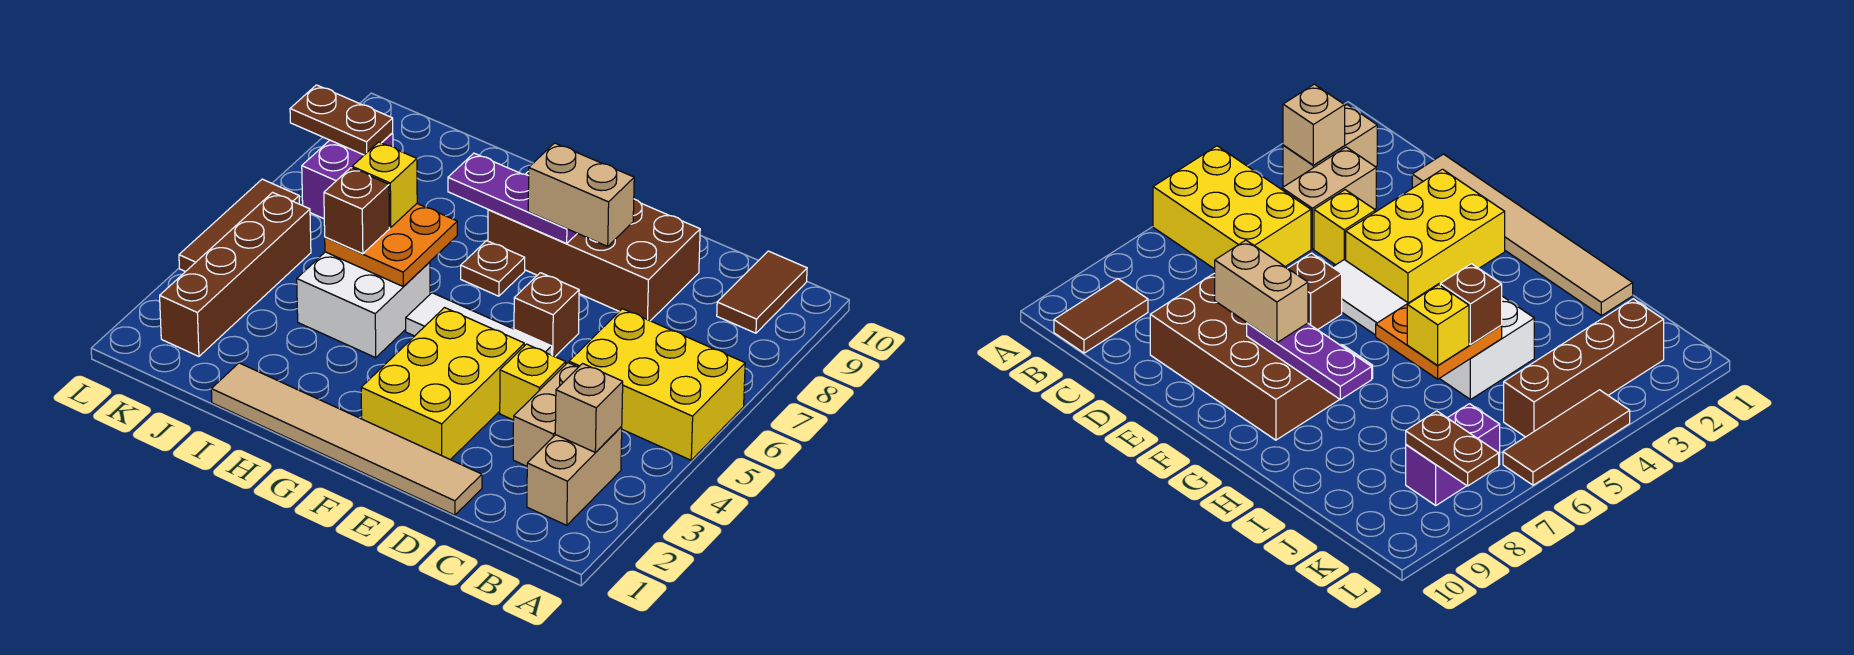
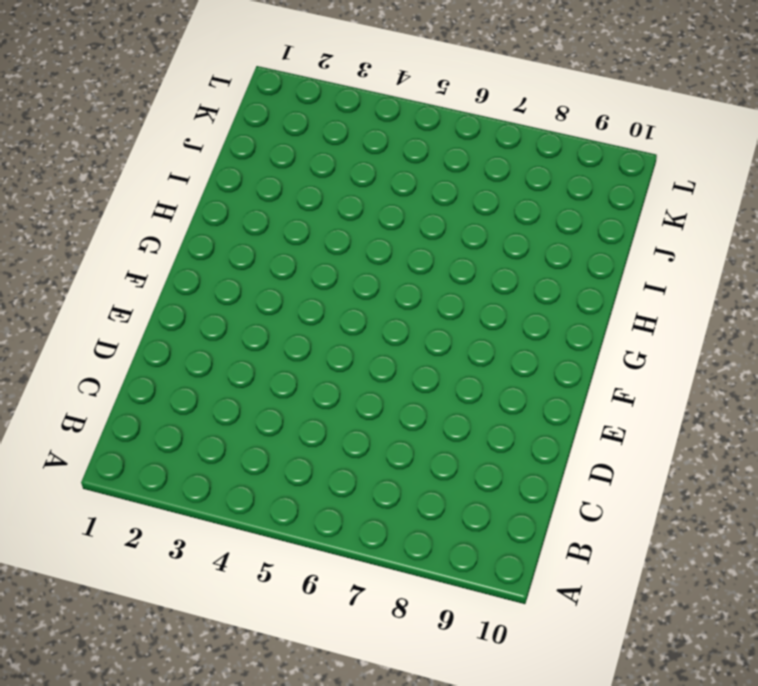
none -> yellow 2x3 brick [569,309,745,460]
none -> tan 1x2 brick [527,427,622,525]
none -> brown 1x2 tile [717,251,807,333]

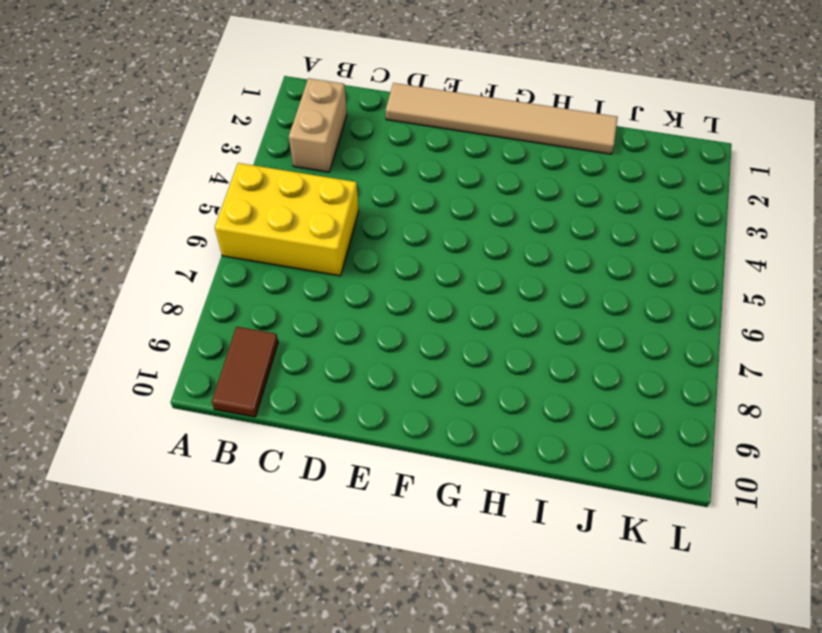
none -> tan 1x2 brick [513,363,578,466]
none -> yellow 1x1 brick [500,344,566,420]
none -> brown 2x4 brick [488,171,700,321]

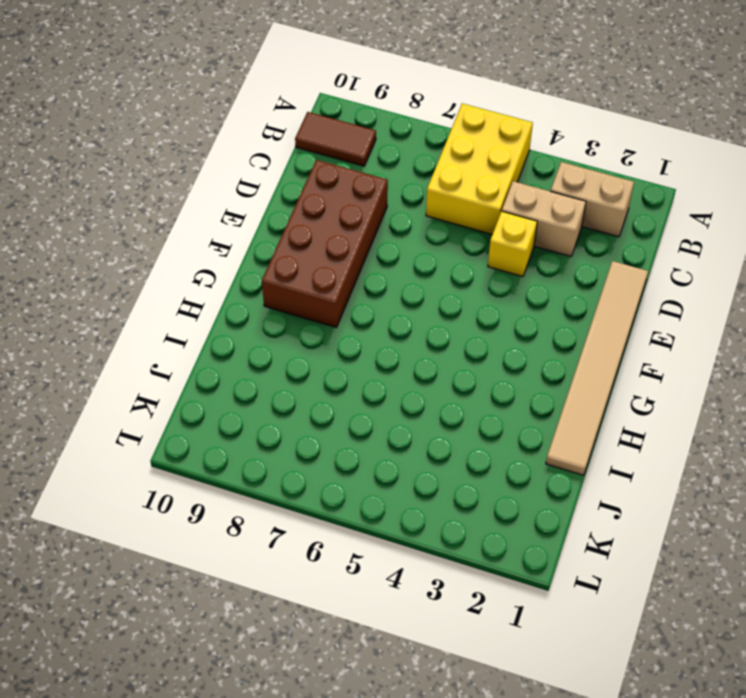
none -> yellow 2x3 brick [361,308,524,460]
none -> white 1x3 tile [406,293,552,355]
none -> brown 1x1 brick [514,273,579,357]

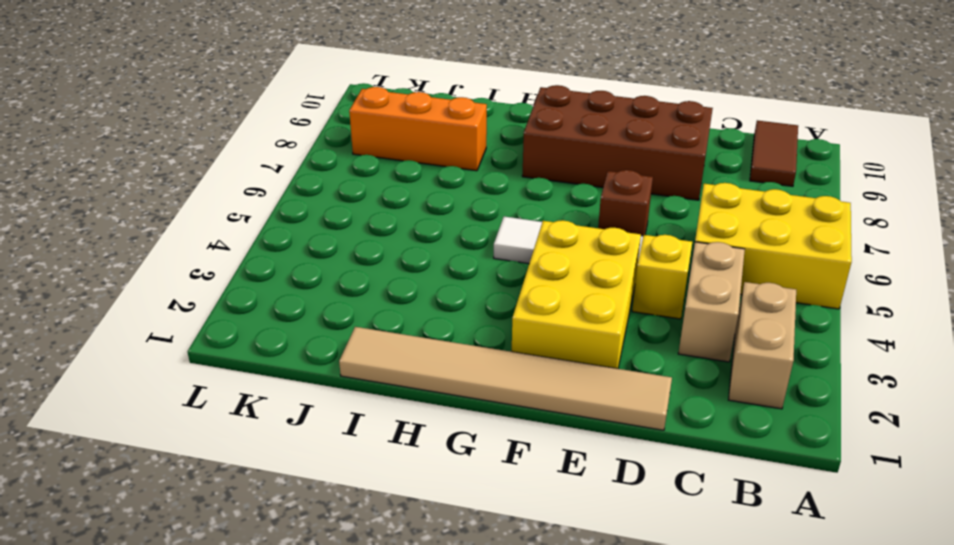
orange 1x3 brick [349,87,487,171] -> purple 1x2 brick [302,133,393,219]
none -> brown 1x1 plate [461,241,525,296]
none -> white 2x2 brick [297,252,430,358]
none -> brown 1x4 brick [160,192,311,356]

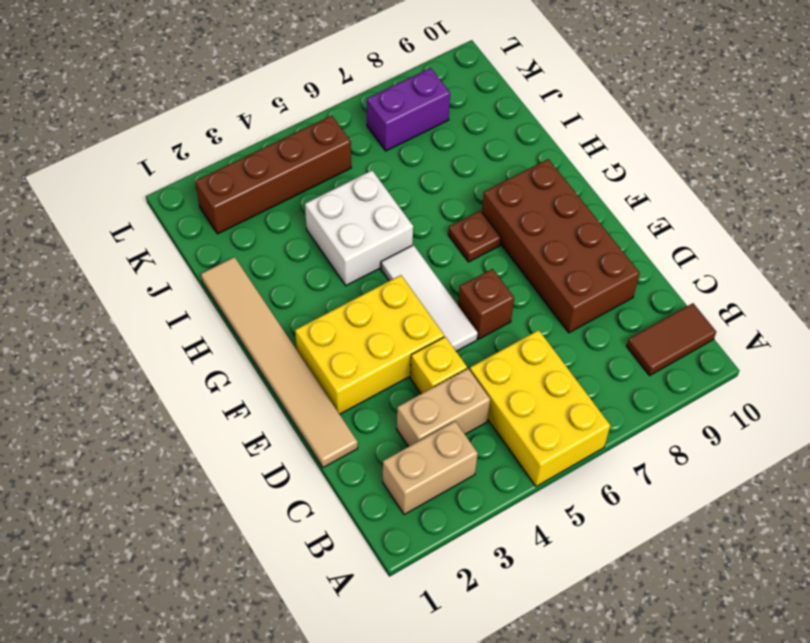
none -> brown 1x3 tile [179,179,299,272]
none -> tan 1x1 brick [555,364,623,453]
none -> purple 1x3 plate [448,153,577,243]

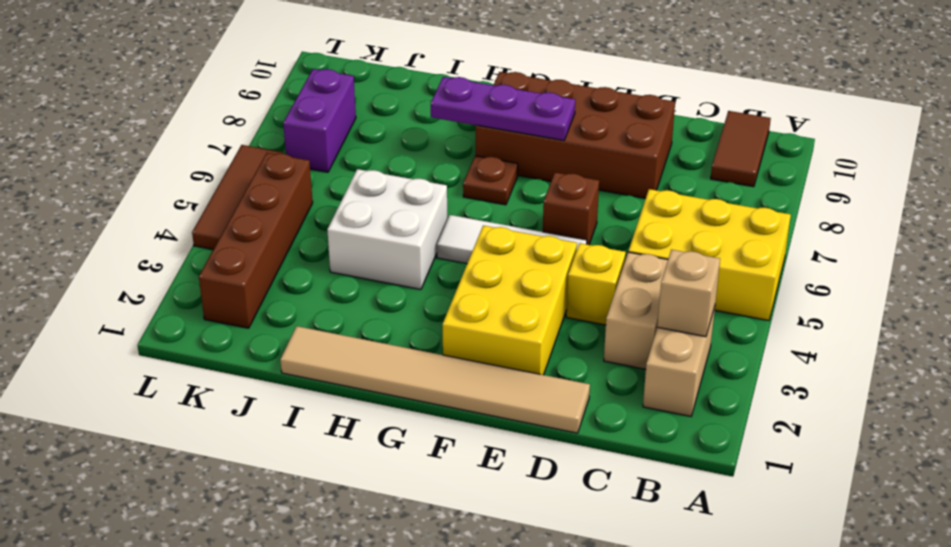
none -> orange 2x2 plate [325,204,457,287]
none -> brown 1x2 plate [290,85,393,155]
none -> tan 1x2 brick [528,143,634,246]

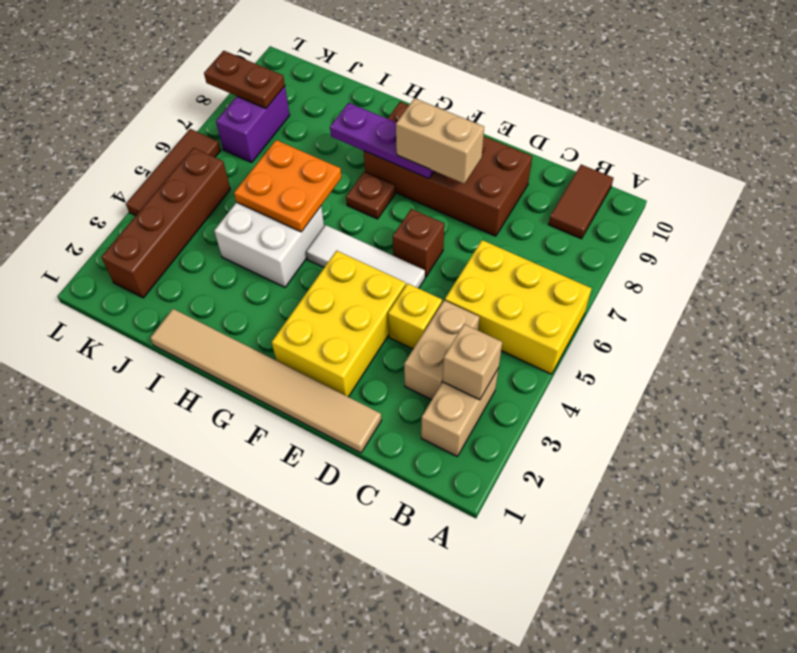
none -> brown 1x1 brick [324,168,390,254]
none -> yellow 1x1 brick [352,142,417,228]

